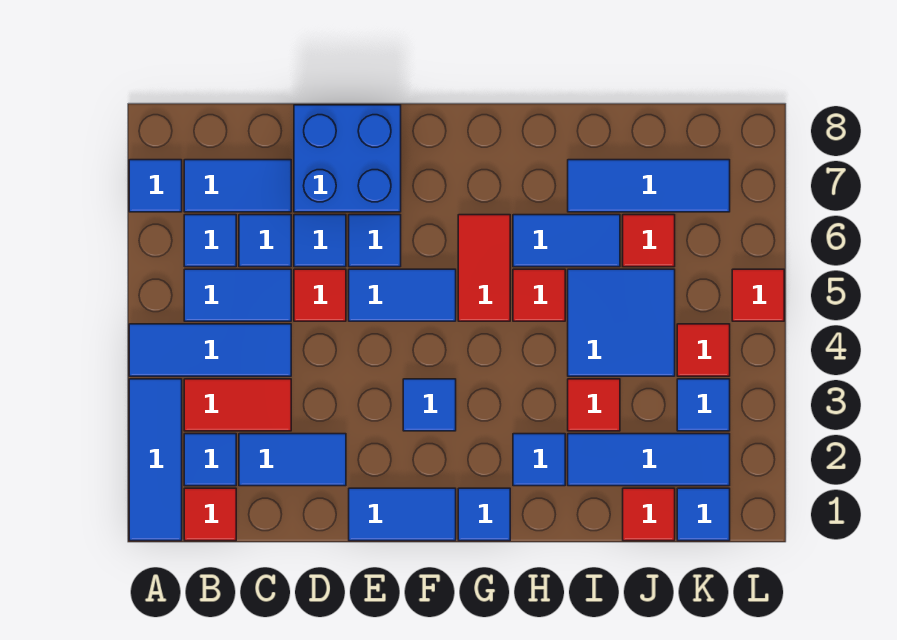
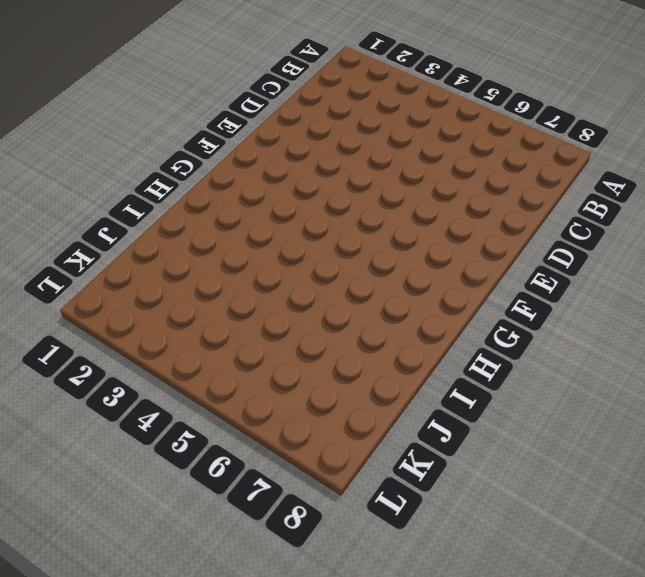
none -> blue 1x3 tile [129,379,182,541]
none -> blue 1x3 tile [129,324,291,376]
none -> blue 1x1 tile [129,160,182,212]
none -> red 1x1 tile [184,488,236,541]

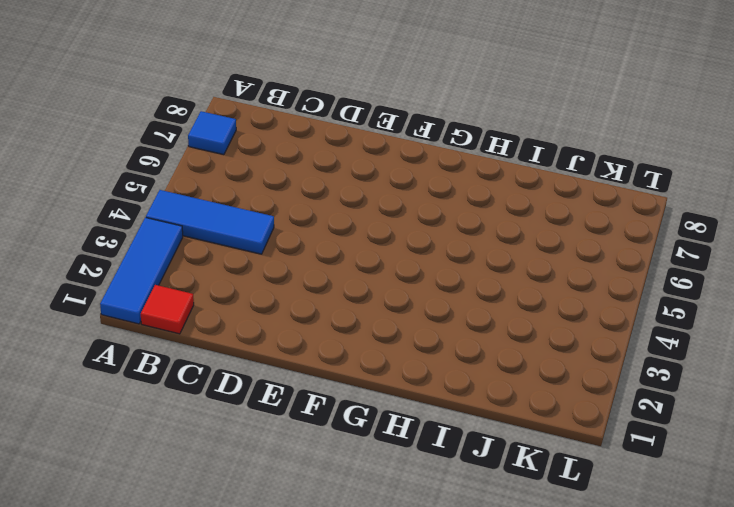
none -> blue 1x1 tile [184,434,236,486]
none -> red 1x2 tile [184,379,291,431]
none -> blue 1x2 tile [184,269,291,321]
none -> blue 1x1 tile [184,215,236,267]

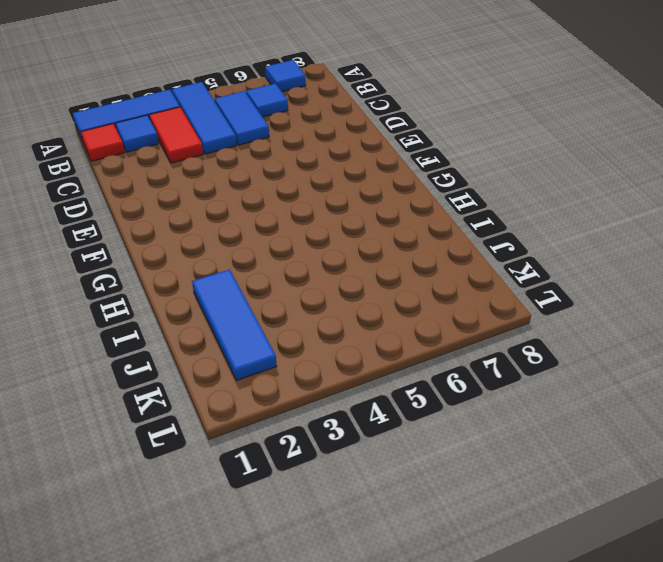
none -> blue 1x2 tile [184,160,291,212]
none -> blue 1x2 tile [239,434,346,486]
none -> blue 1x1 tile [239,215,291,267]
none -> red 1x1 tile [294,269,346,321]

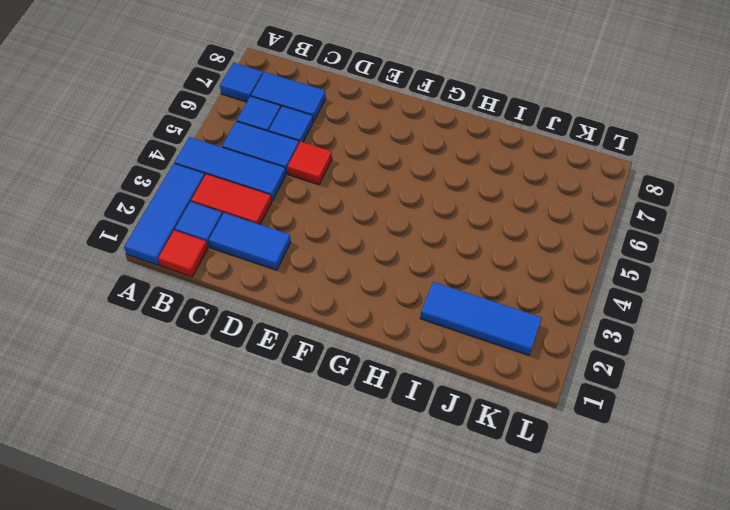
none -> blue 1x1 tile [294,215,346,267]
none -> blue 2x2 brick [294,105,401,212]
none -> blue 1x2 tile [349,488,456,541]
none -> blue 1x2 tile [349,269,456,321]

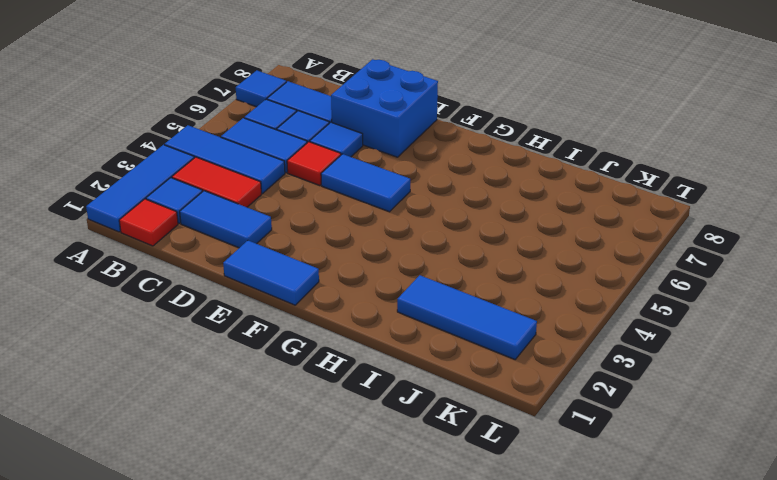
none -> blue 1x1 tile [349,215,401,267]
none -> blue 1x1 tile [403,379,456,431]
none -> blue 1x1 tile [458,488,510,541]
none -> red 1x2 tile [458,215,510,321]

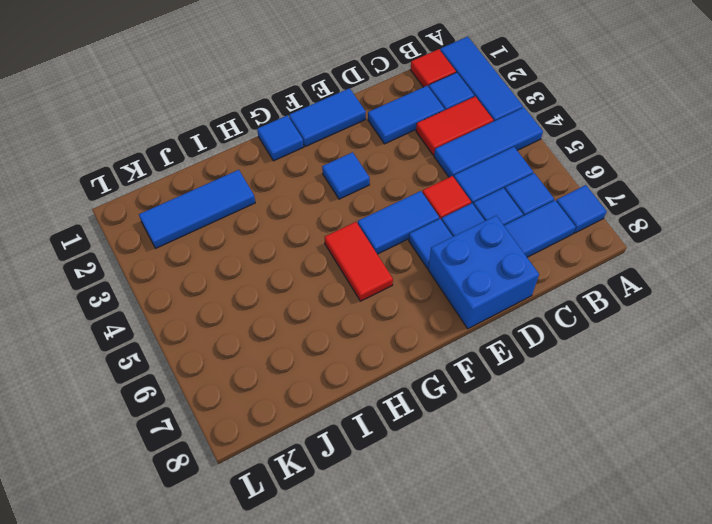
none -> blue 1x1 tile [513,434,565,486]
none -> red 1x1 tile [513,269,565,321]
none -> blue 1x2 tile [513,215,620,267]
none -> red 1x1 tile [568,379,620,431]

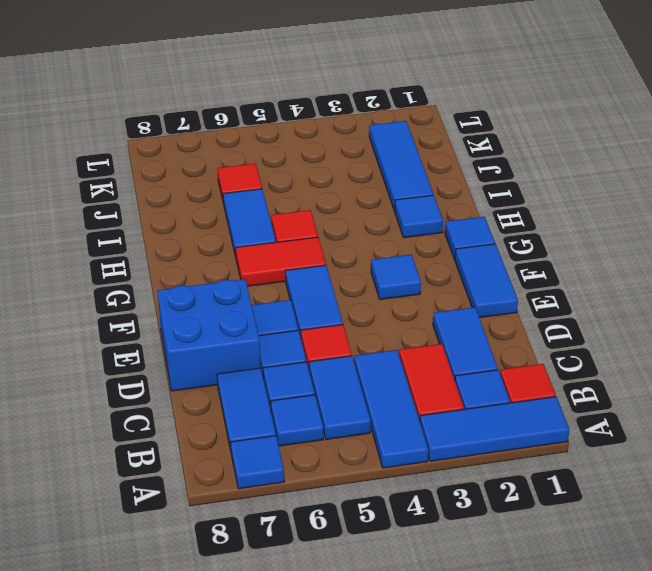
none -> red 1x1 tile [568,379,620,431]
none -> blue 2x2 tile [568,269,675,376]
none -> blue 1x3 tile [568,160,730,212]
none -> red 1x1 tile [623,488,675,541]

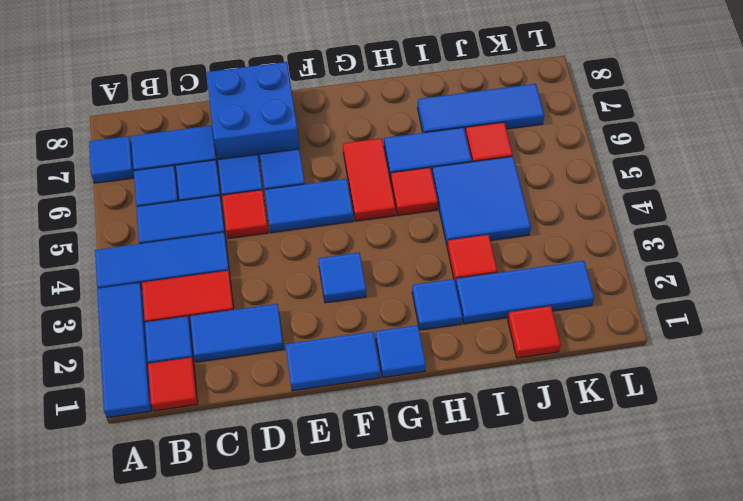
none -> blue 1x1 tile [677,488,730,541]
none -> blue 1x1 tile [677,379,730,431]
none -> red 1x1 tile [677,324,730,376]
none -> red 1x1 tile [732,269,784,321]

